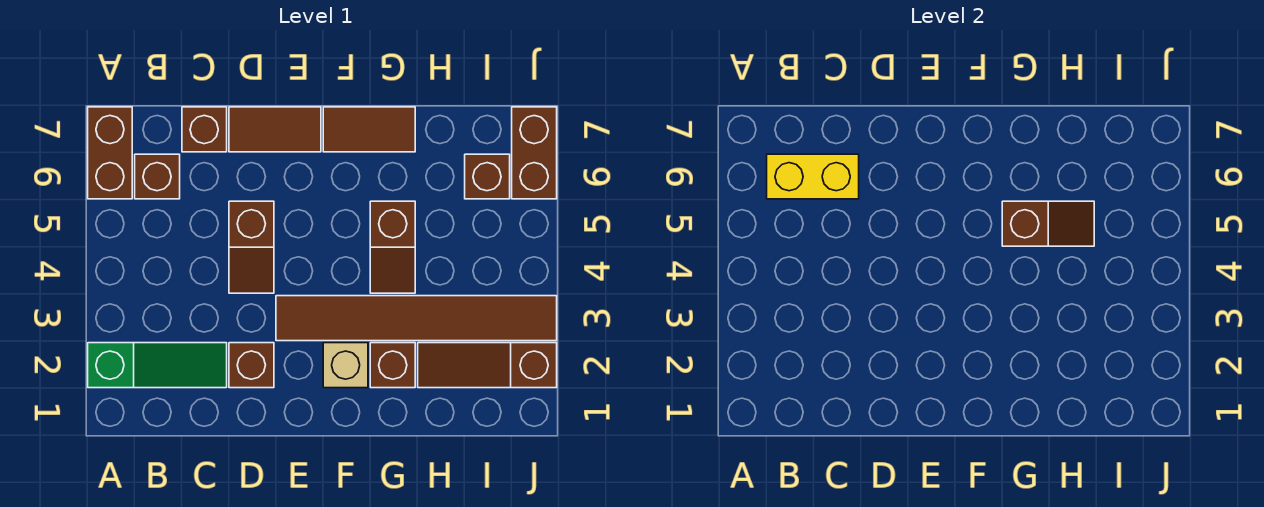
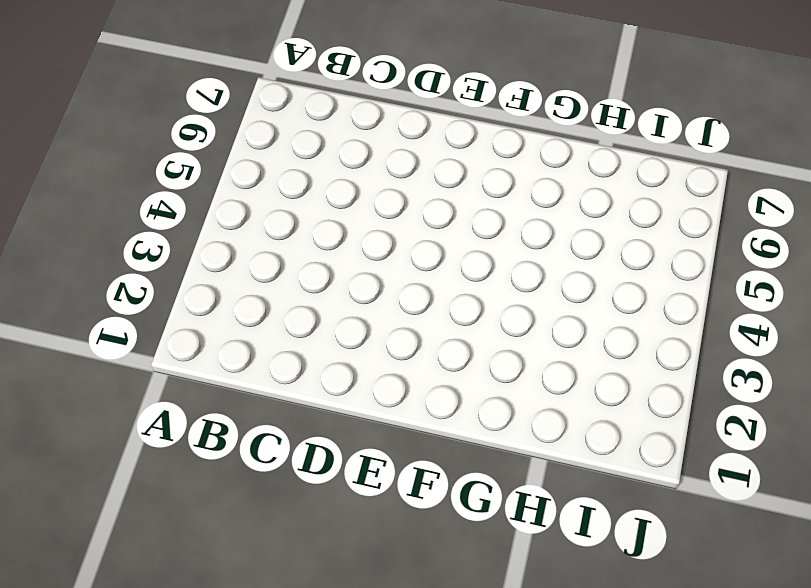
none -> green 1x3 slope [88,343,227,388]
none -> brown 1x2 brick [88,107,132,199]
none -> brown 1x1 brick [135,154,180,199]

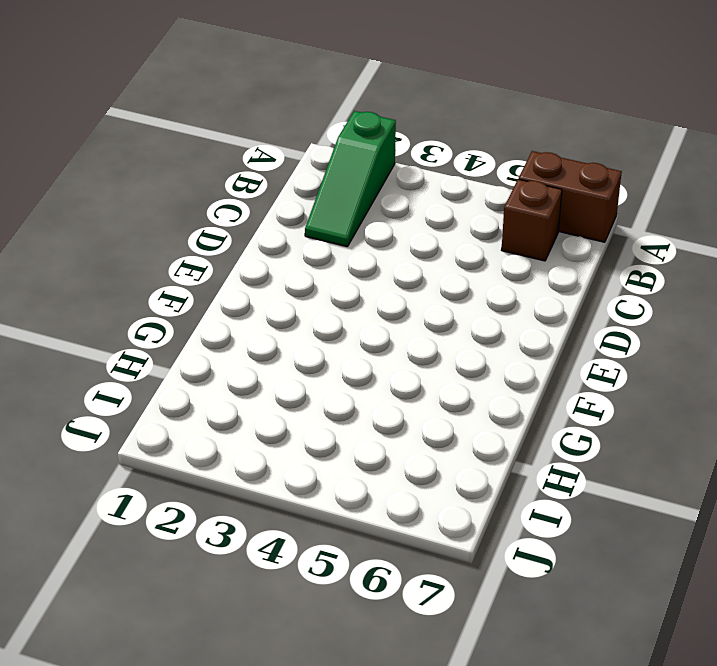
none -> brown 1x1 brick [182,107,227,152]
none -> brown 1x1 brick [229,343,274,388]
none -> brown 1x2 slope [229,201,274,293]

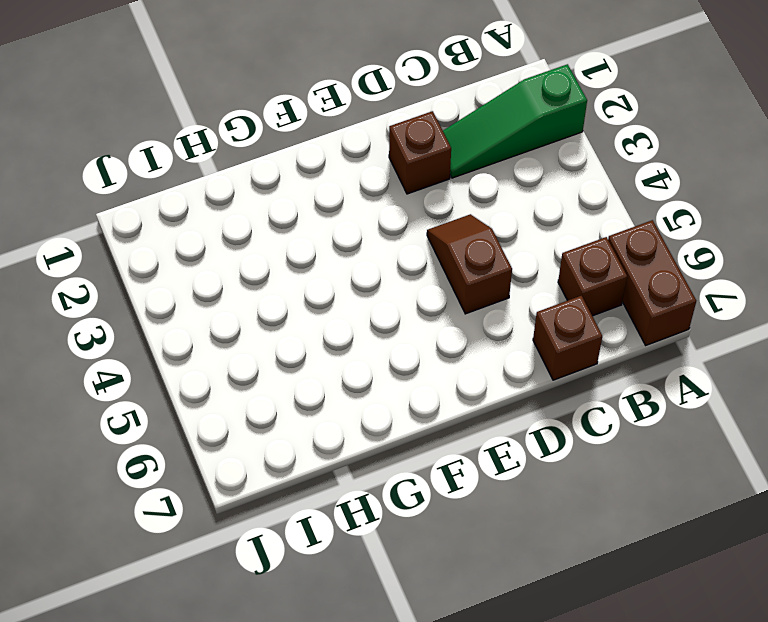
none -> brown 1x2 tile [229,107,321,152]
none -> brown 1x6 tile [276,296,557,341]
none -> tan 1x1 brick [323,343,368,388]

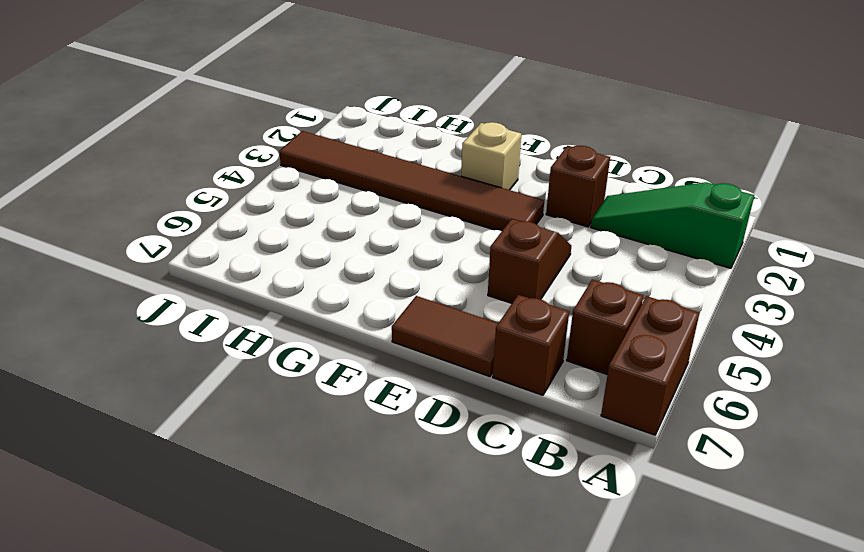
none -> brown 1x2 tile [323,107,415,152]
none -> brown 1x1 brick [370,343,415,388]
none -> brown 1x2 slope [370,201,415,293]

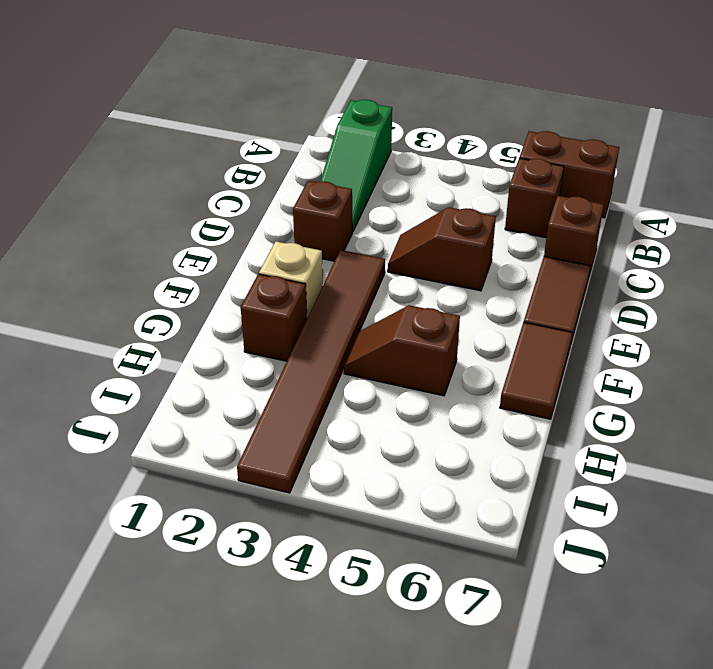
none -> brown 1x3 slope [418,343,557,388]
none -> brown 1x1 brick [465,154,510,199]
none -> brown 1x2 brick [512,107,557,199]

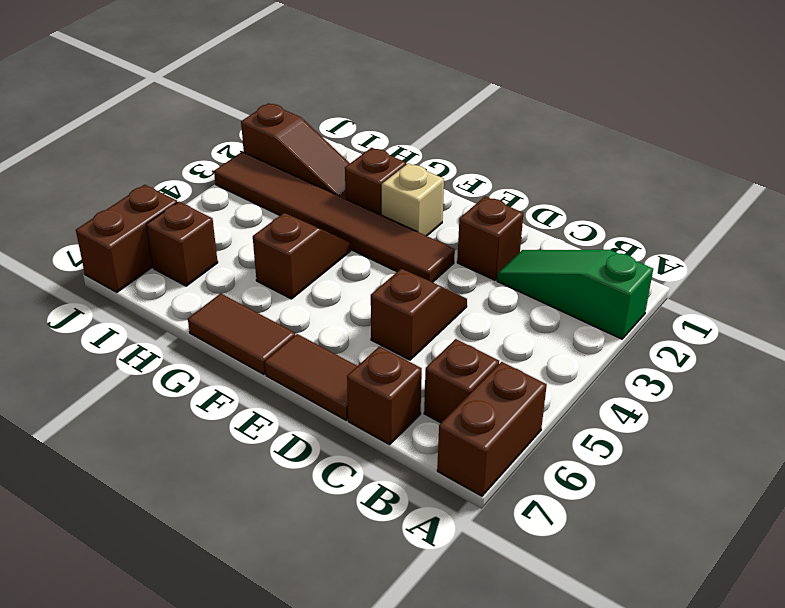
none -> yellow 1x2 brick [767,154,859,199]
none -> brown 1x2 slope [1002,201,1094,246]

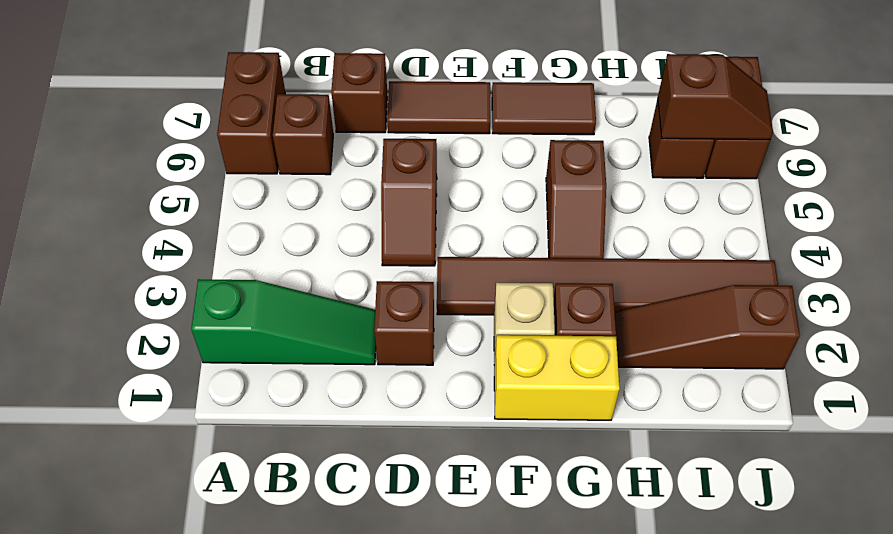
yellow 1x2 brick [494,335,620,420] -> yellow 1x2 brick moved to [767,154,859,199]
brown 1x2 slope [658,54,773,140] -> brown 1x2 slope moved to [1002,201,1094,246]

